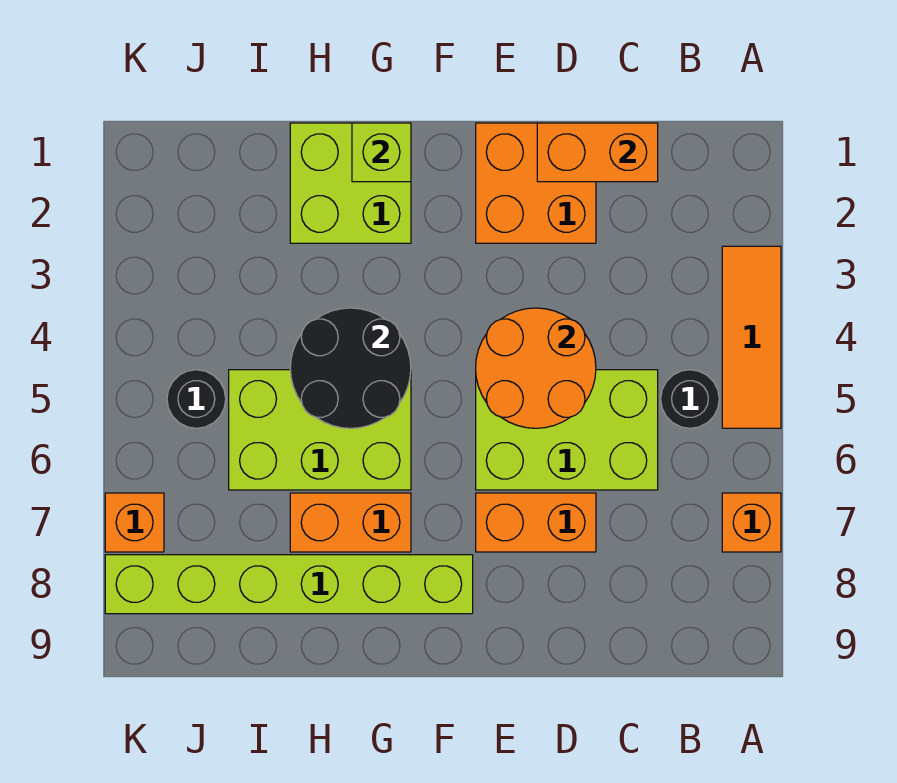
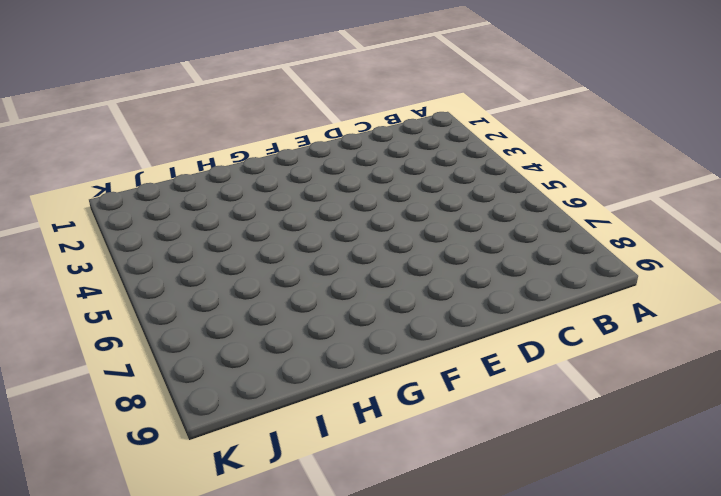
none -> orange 1x3 tile [722,246,781,428]
none -> orange 1x1 brick [722,493,781,552]
none -> black 1x1 round brick [661,370,719,428]

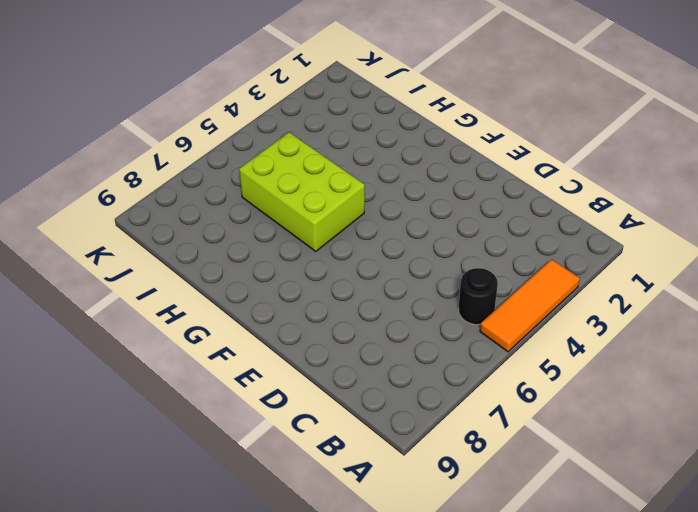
none -> orange 1x1 brick [722,493,781,552]
none -> lime 2x3 brick [476,370,658,490]
none -> orange 2x2 brick [476,123,596,243]

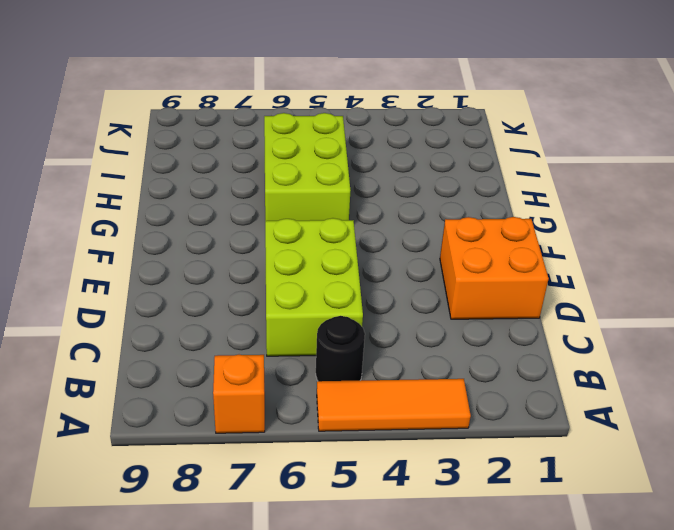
none -> orange 1x2 brick [476,493,596,552]
none -> lime 1x6 brick [105,555,473,614]
none -> lime 2x2 brick [290,123,411,243]

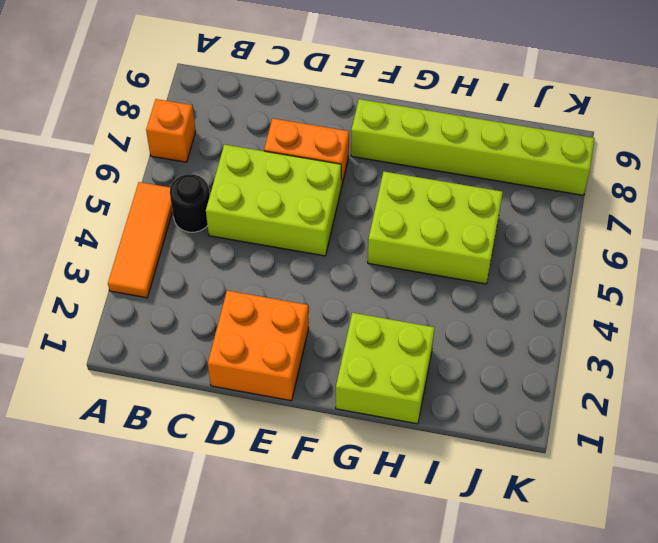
none -> orange 1x2 brick [290,493,411,552]
none -> black 1x1 round brick [167,370,226,428]
none -> orange 1x1 brick [105,493,164,552]

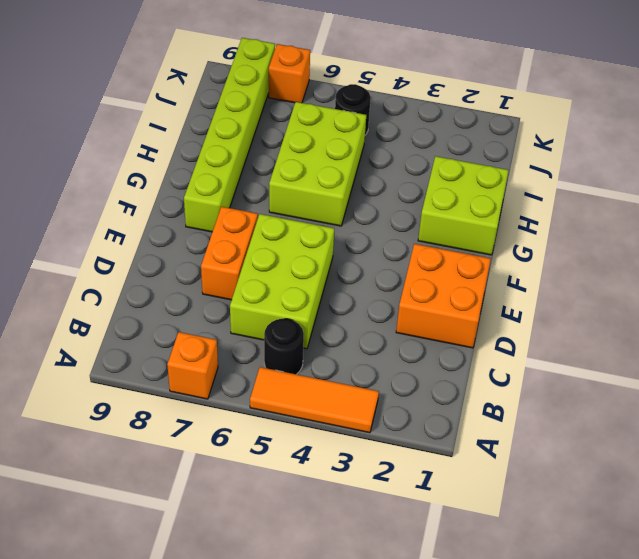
none -> orange 1x2 brick [290,493,411,552]
none -> orange 1x2 brick [537,123,658,182]
none -> orange 2x2 round brick [476,308,596,428]

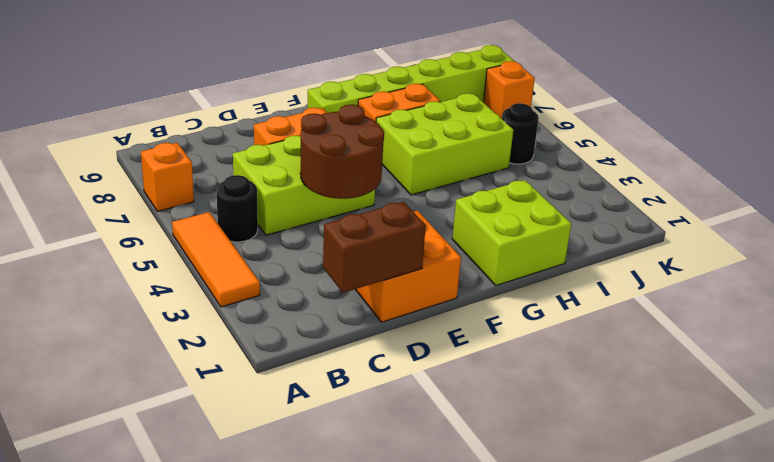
brown 1x2 brick [323,202,426,293] -> orange 1x2 brick [537,123,658,182]
brown 2x2 round brick [300,105,384,199] -> orange 2x2 round brick [476,308,596,428]
none -> lime 1x1 brick [352,123,411,182]
none -> black 2x2 round brick [290,308,411,428]

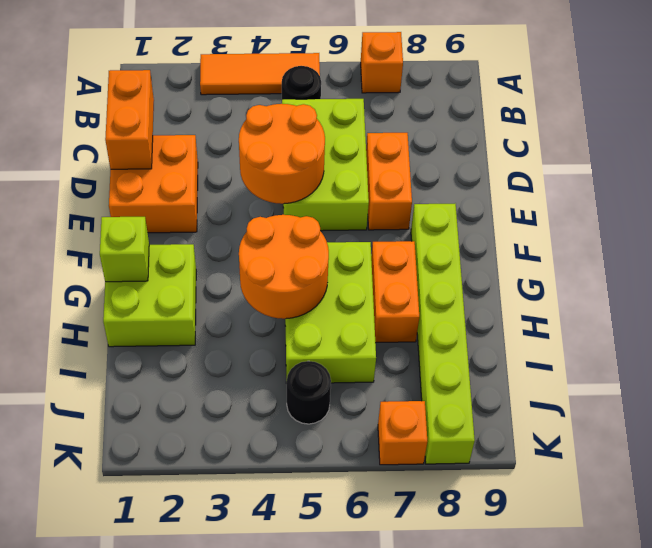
orange 2x2 round brick [239,215,329,319] -> black 2x2 round brick [290,308,411,428]

